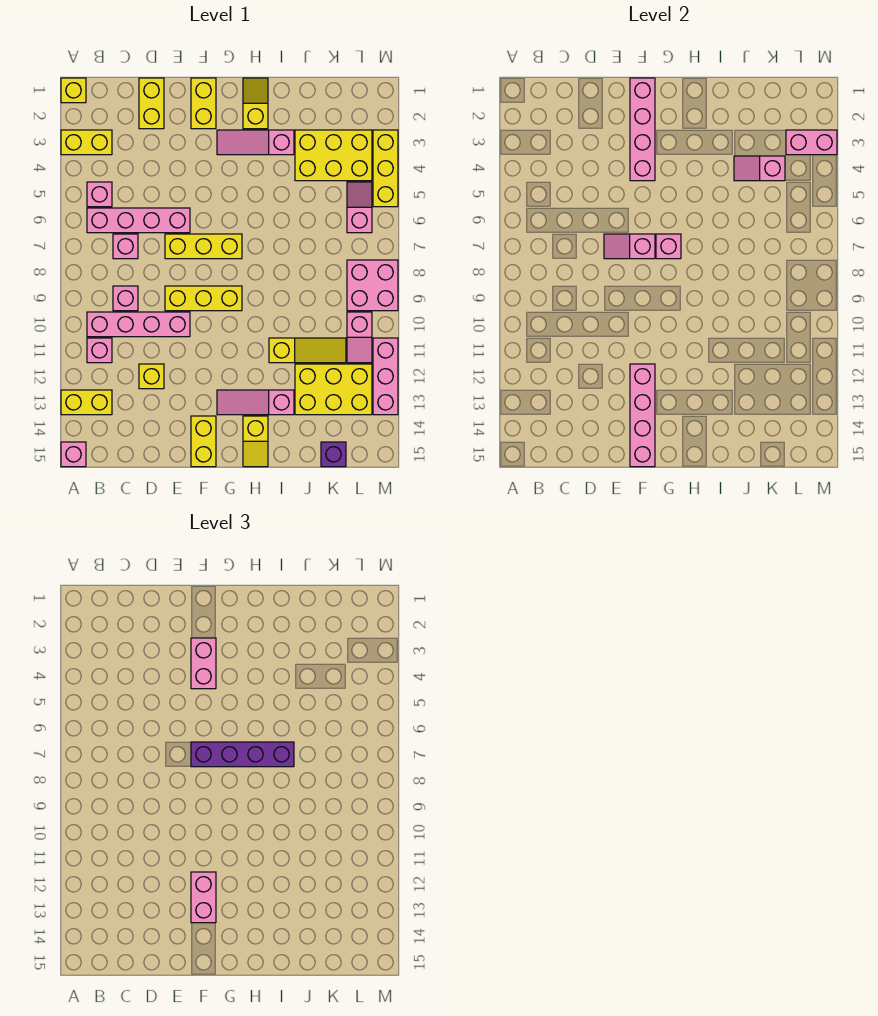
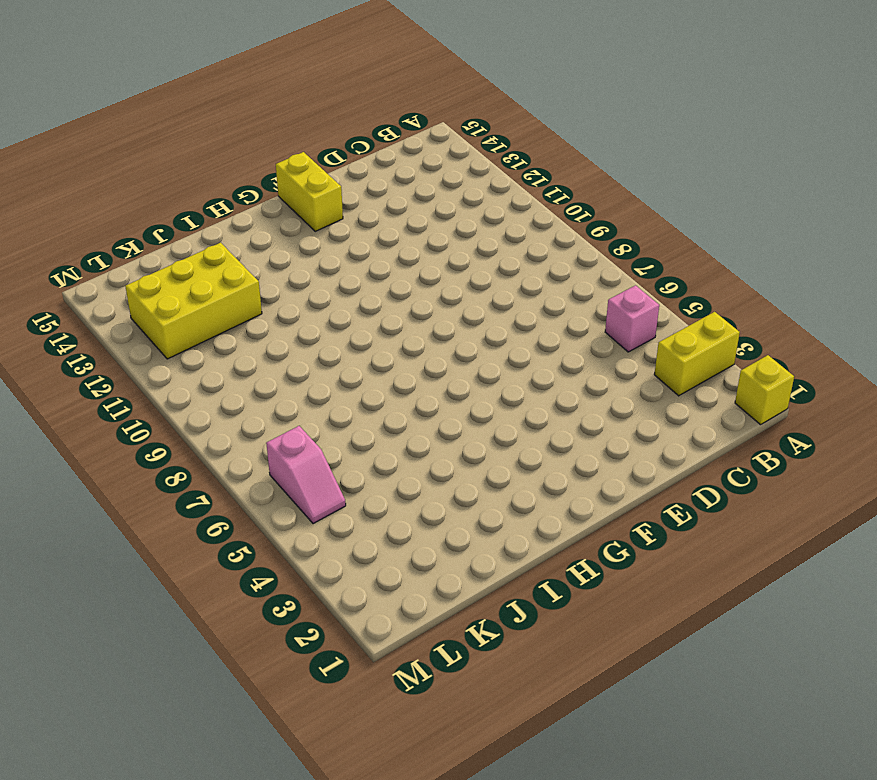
none -> yellow 1x2 brick [61,390,112,415]
none -> pink 1x1 brick [61,442,86,467]
none -> pink 1x4 brick [87,208,190,233]
none -> pink 1x4 brick [87,312,190,337]

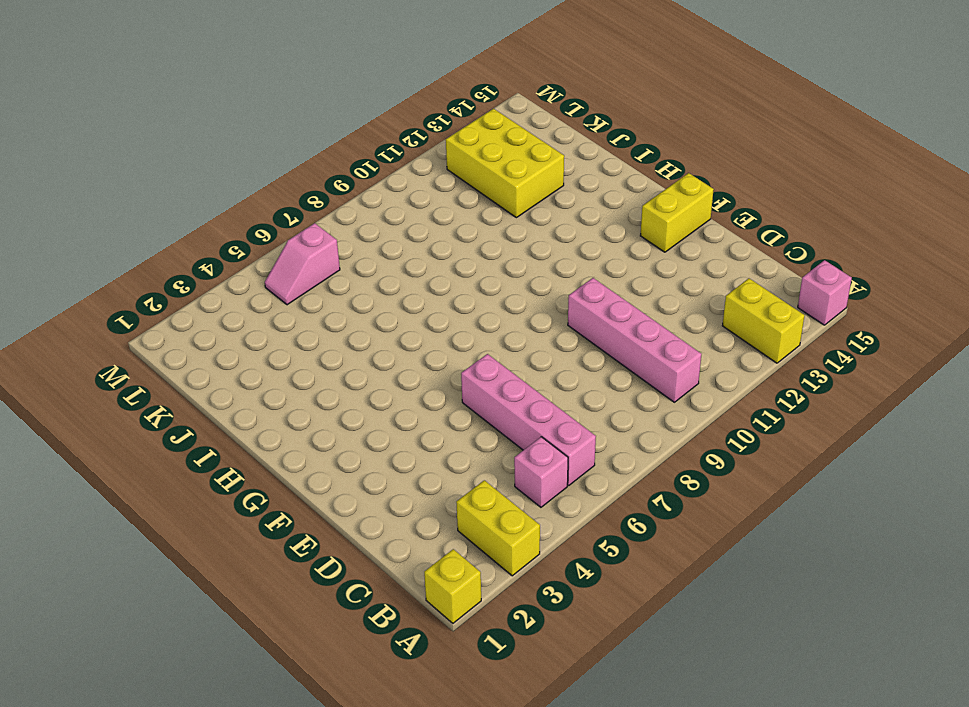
none -> pink 1x1 brick [87,338,112,363]
none -> pink 1x1 brick [113,234,138,259]
none -> pink 1x1 brick [113,286,138,311]
none -> yellow 1x2 brick [139,78,164,129]

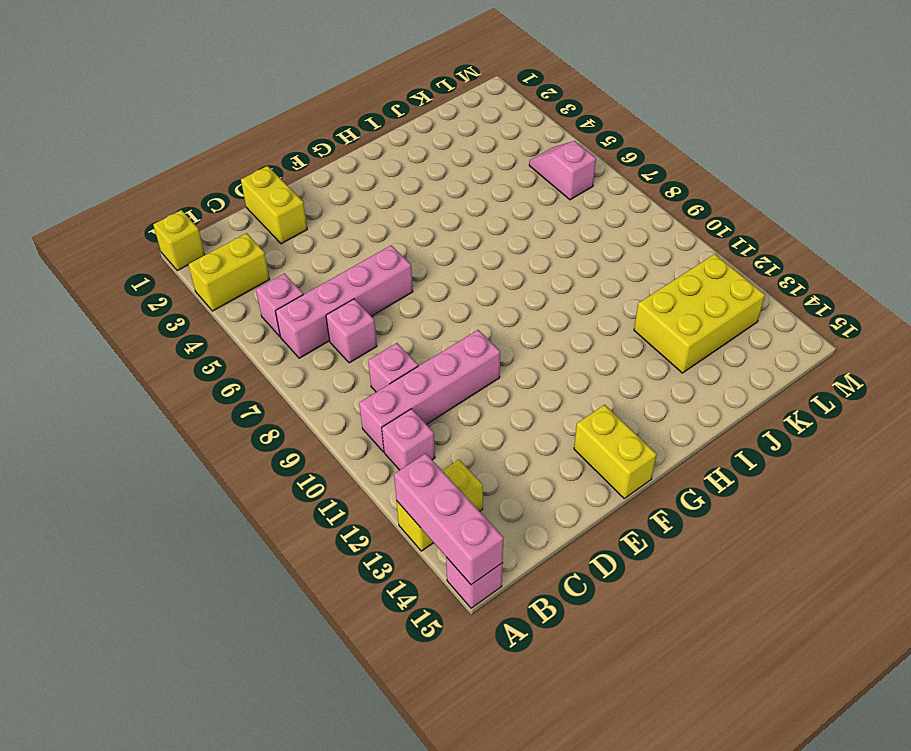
pink 1x3 brick [394,454,504,585] -> pink 1x3 brick moved to [373,338,398,415]
none -> yellow 1x1 brick [139,364,164,389]
none -> yellow 1x3 brick [165,234,242,259]
none -> yellow 1x3 brick [165,286,242,311]
none -> yellow 1x2 brick [191,78,216,129]

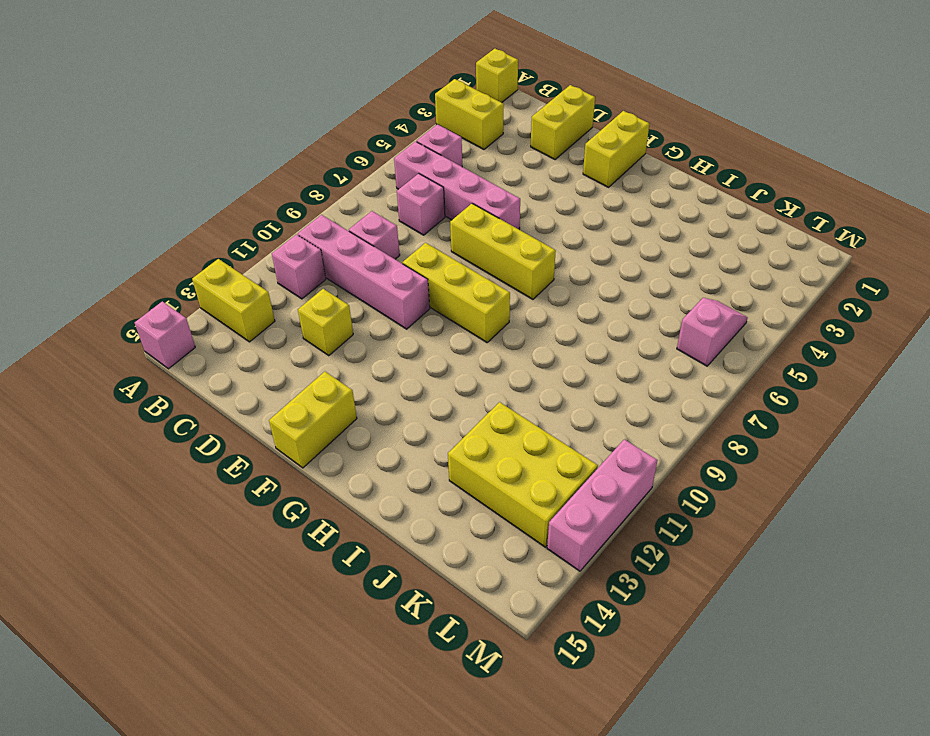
none -> pink 1x3 slope [217,130,294,155]
none -> pink 1x3 slope [217,390,294,415]
none -> yellow 1x2 slope [243,78,268,129]
none -> yellow 1x2 slope [243,416,268,467]

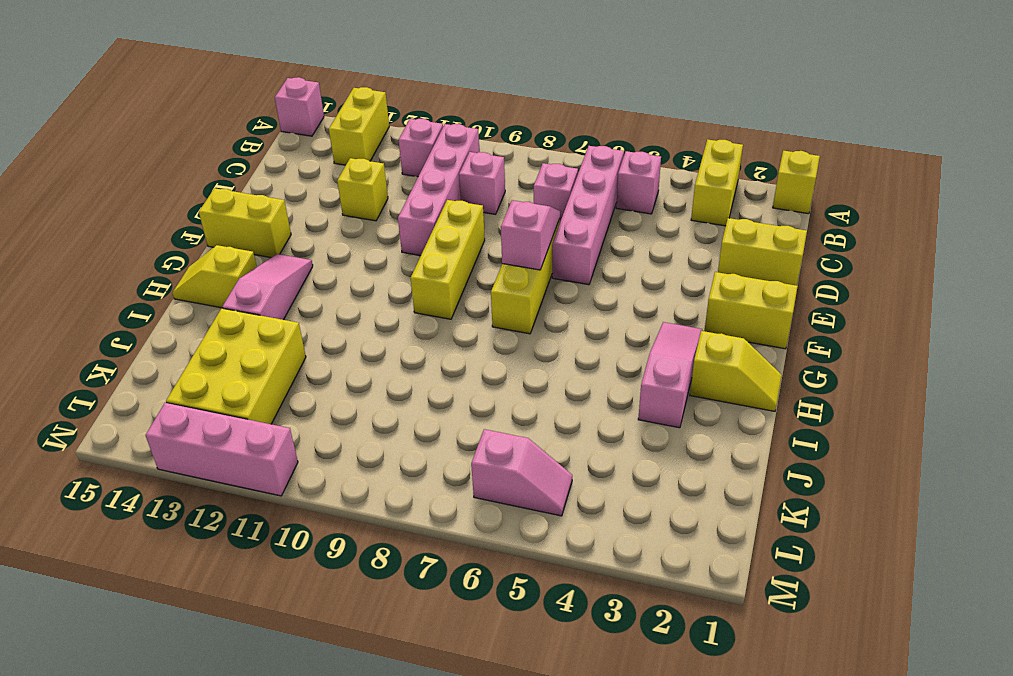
none -> yellow 1x3 slope [269,338,346,363]
none -> yellow 2x3 brick [295,130,372,181]
none -> purple 1x1 brick [321,442,346,467]
none -> pink 2x2 brick [347,260,398,311]

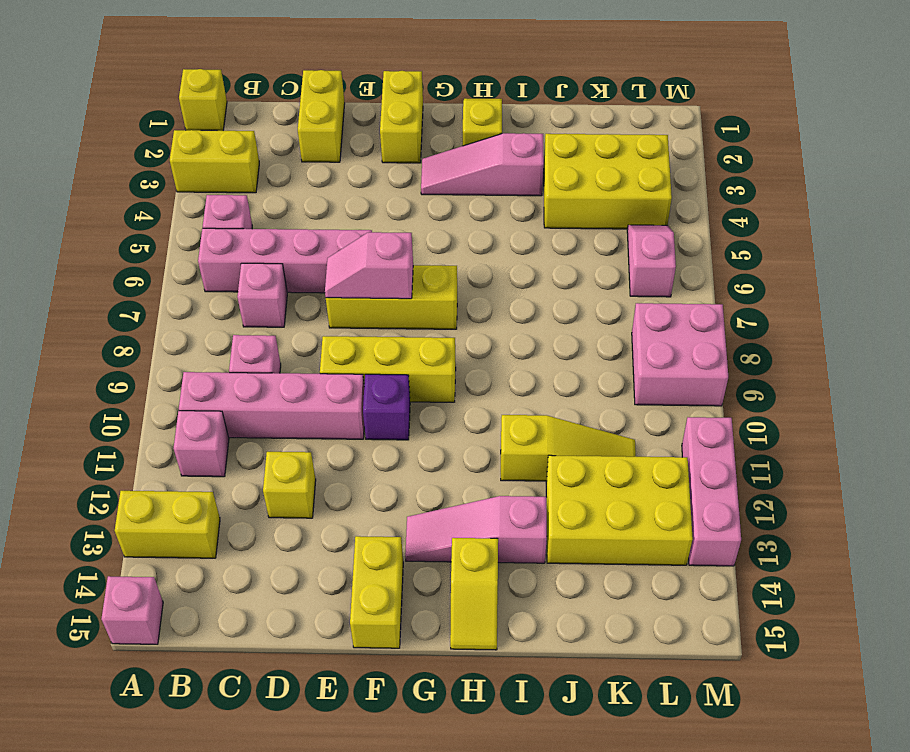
purple 1x1 brick [363,374,410,440] -> purple 1x1 brick moved to [321,442,346,467]
none -> pink 1x2 slope [347,312,372,363]
none -> yellow 1x3 brick [373,130,398,207]
none -> pink 1x4 brick [630,78,655,181]
none -> pink 1x4 brick [630,364,655,467]

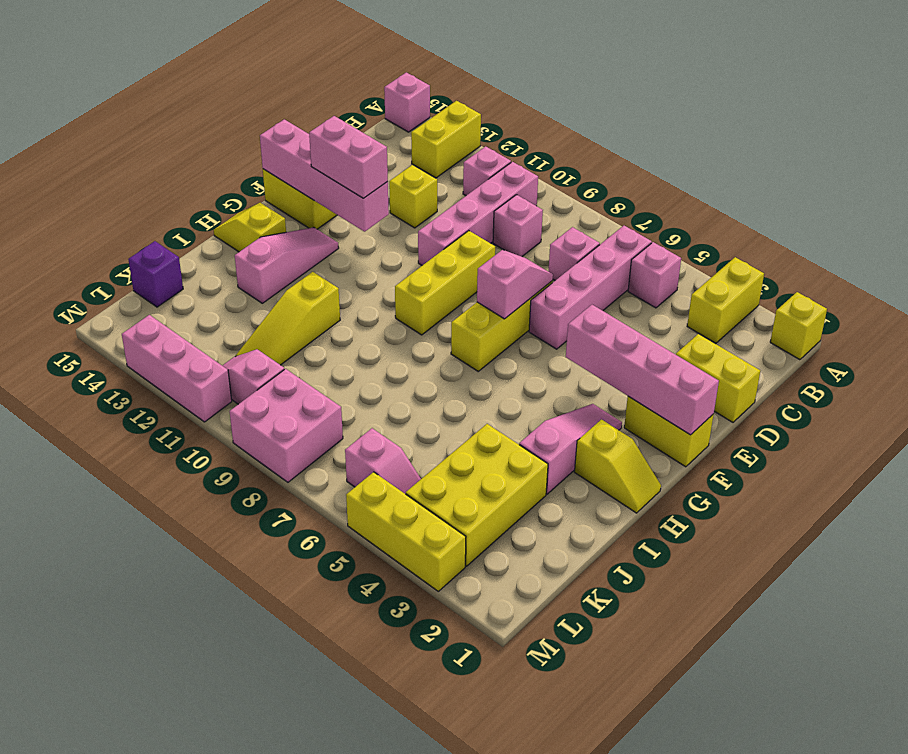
none -> yellow 2x3 brick [295,364,372,415]
none -> pink 1x1 brick [656,234,681,259]
none -> pink 1x2 slope [734,156,785,181]
none -> pink 1x2 brick [786,130,837,155]

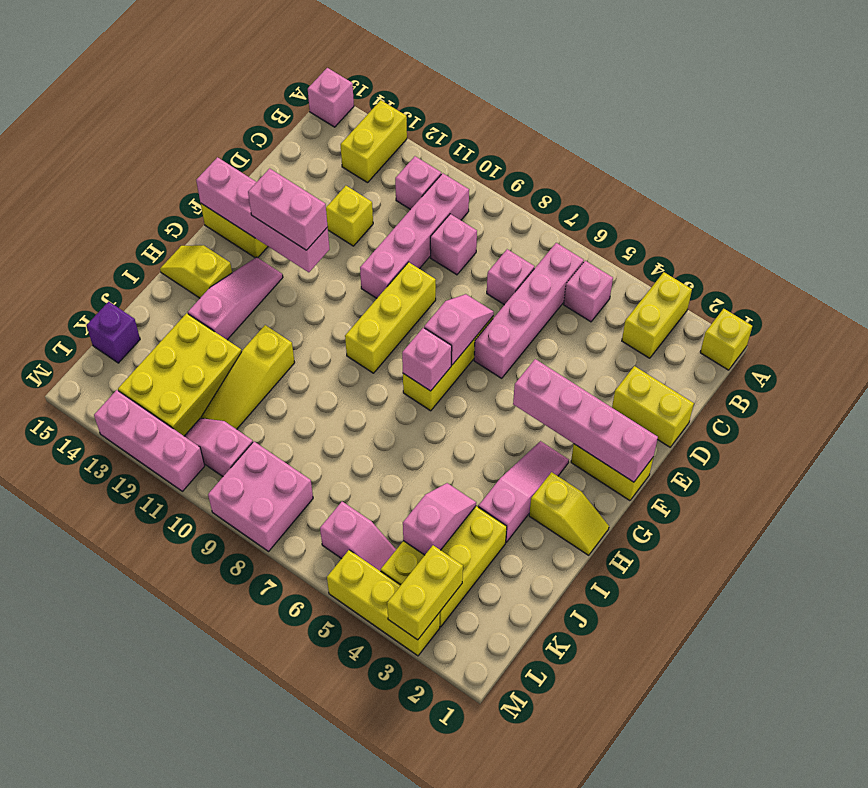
yellow 1x2 brick [387,545,463,640] -> pink 1x2 brick [786,130,837,155]
none -> pink 1x2 brick [191,638,216,689]
none -> purple 1x4 brick [191,742,294,767]

